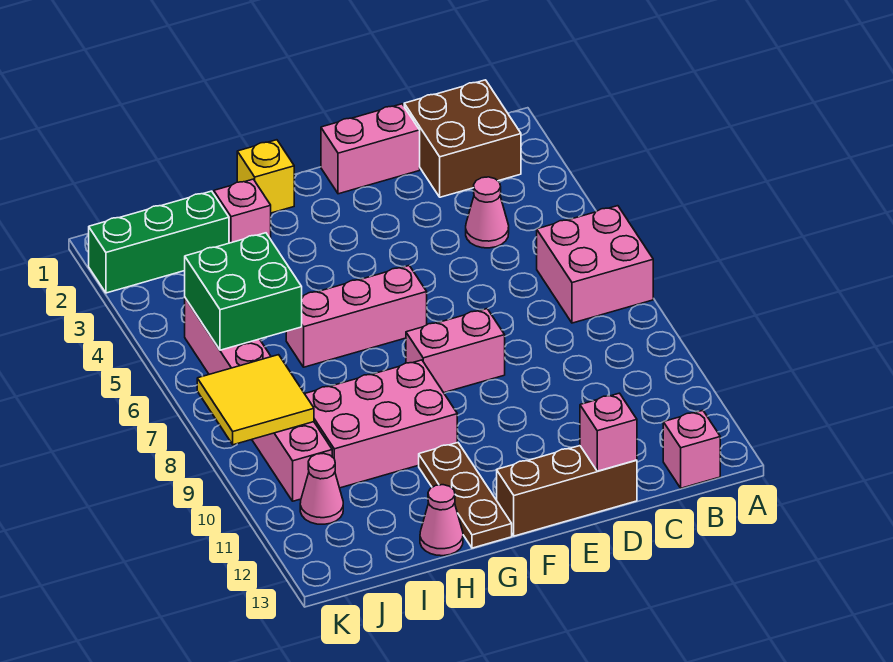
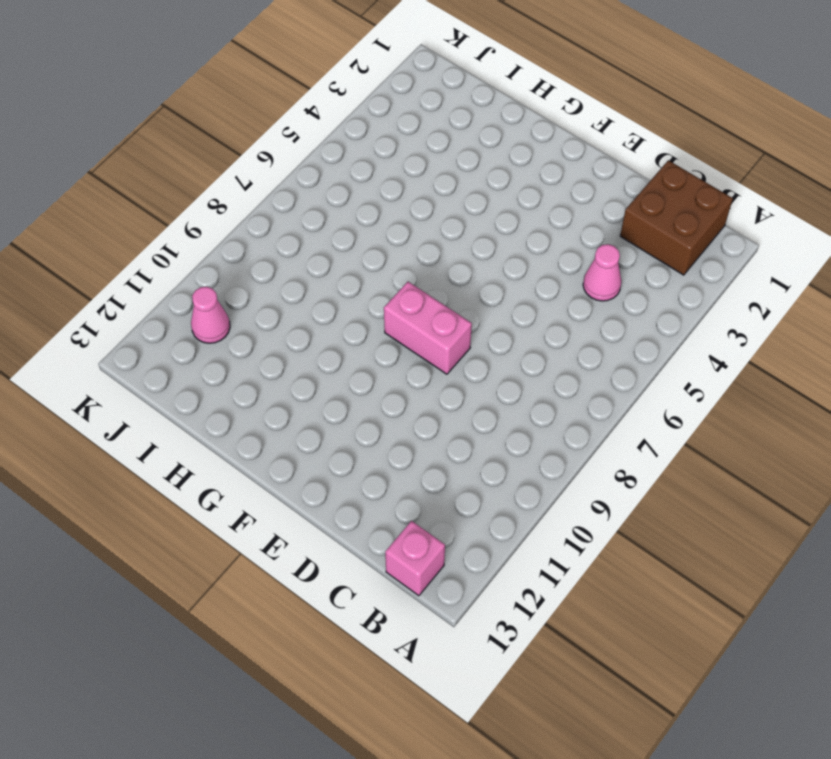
none -> pink 2x2 brick [537,206,653,323]
none -> pink 1x2 brick [321,104,420,194]
none -> brown 1x3 brick [497,446,637,536]

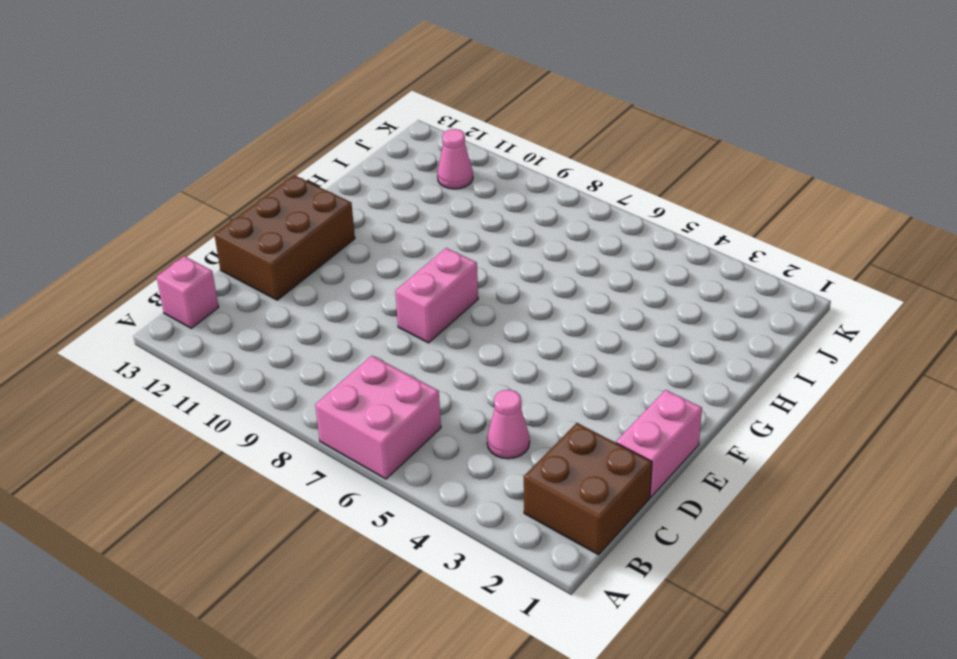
brown 2x3 brick [214,175,355,300] -> brown 1x3 brick [497,446,637,536]
none -> pink 1x3 brick [286,265,427,367]
none -> yellow 1x1 brick [237,140,294,213]
none -> pink 2x3 brick [305,360,457,488]

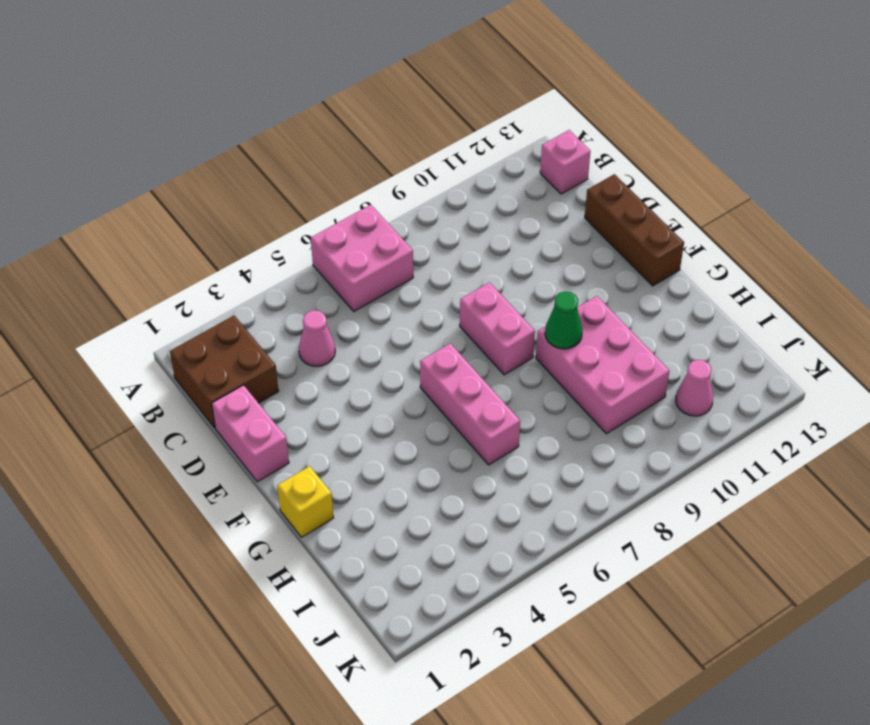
green 1x1 cone [545,291,583,349] -> none
none -> brown 1x3 plate [419,442,512,548]
none -> pink 1x1 brick [214,179,271,243]
none -> pink 1x1 cone [420,485,463,556]

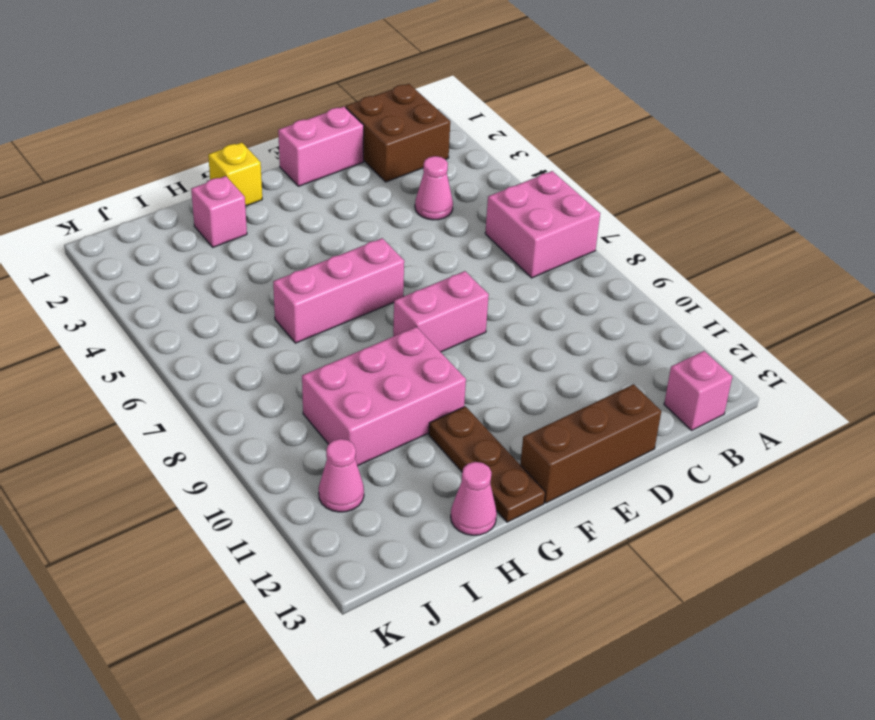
none -> green 1x3 brick [89,191,229,293]
none -> pink 1x6 brick [185,298,332,501]
none -> pink 1x1 brick [580,393,637,471]

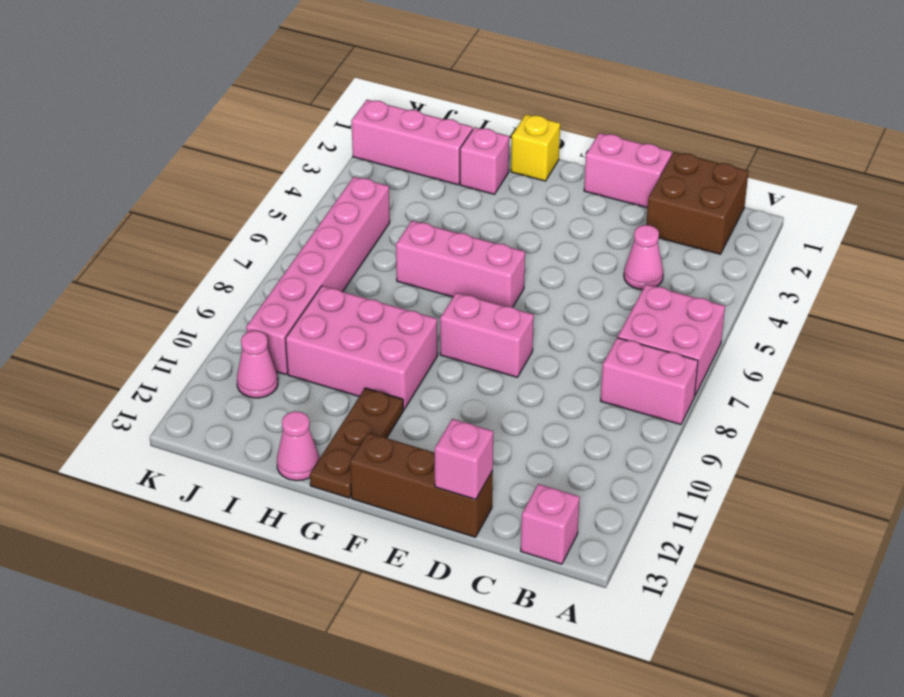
pink 1x2 brick [600,338,698,425] -> none
pink 1x3 brick [351,100,473,185] -> green 1x3 brick [89,191,229,293]
none -> green 2x2 brick [185,233,302,350]
none -> yellow 2x2 tile [197,355,314,445]

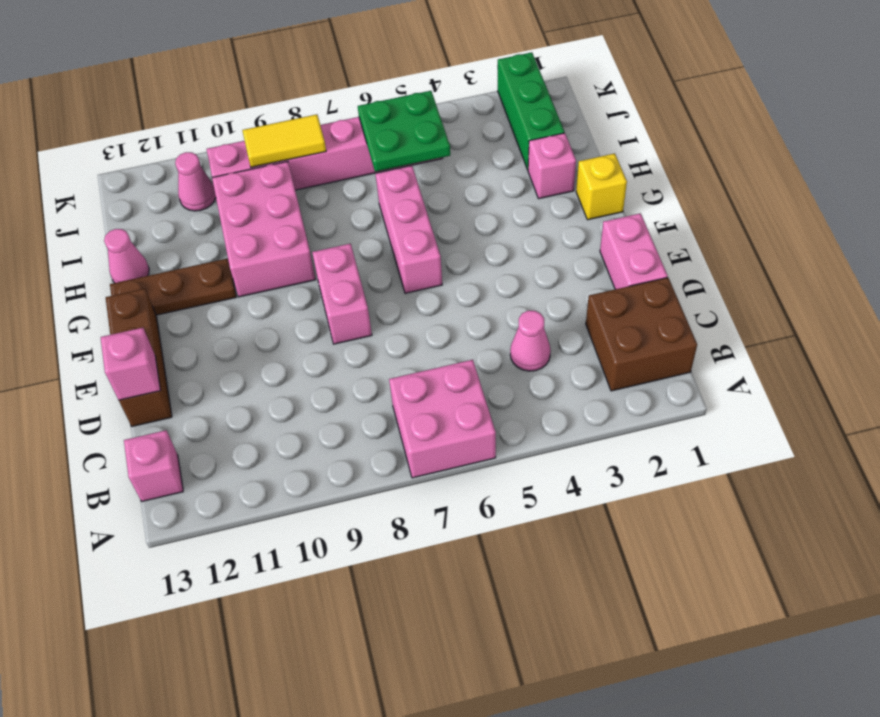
green 2x2 plate [358,91,450,172] -> green 2x2 brick [185,233,302,350]
yellow 1x2 tile [242,114,326,167] -> yellow 2x2 tile [197,355,314,445]

